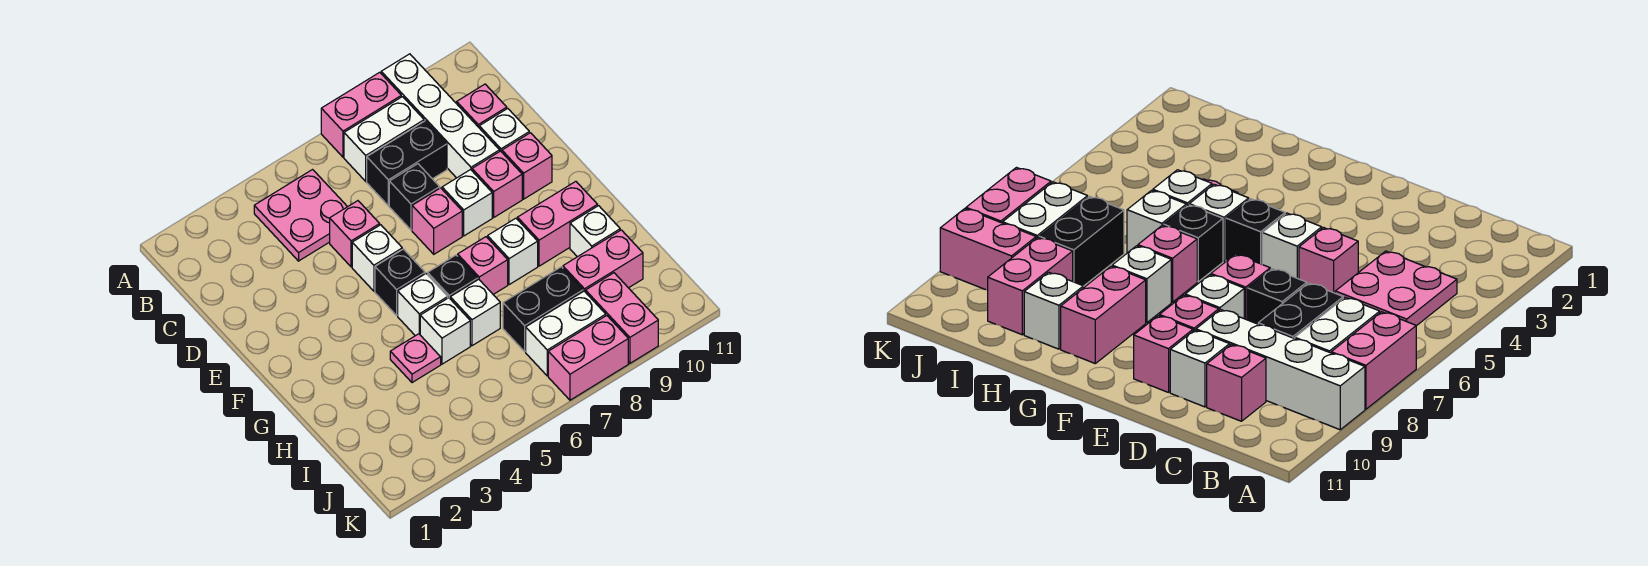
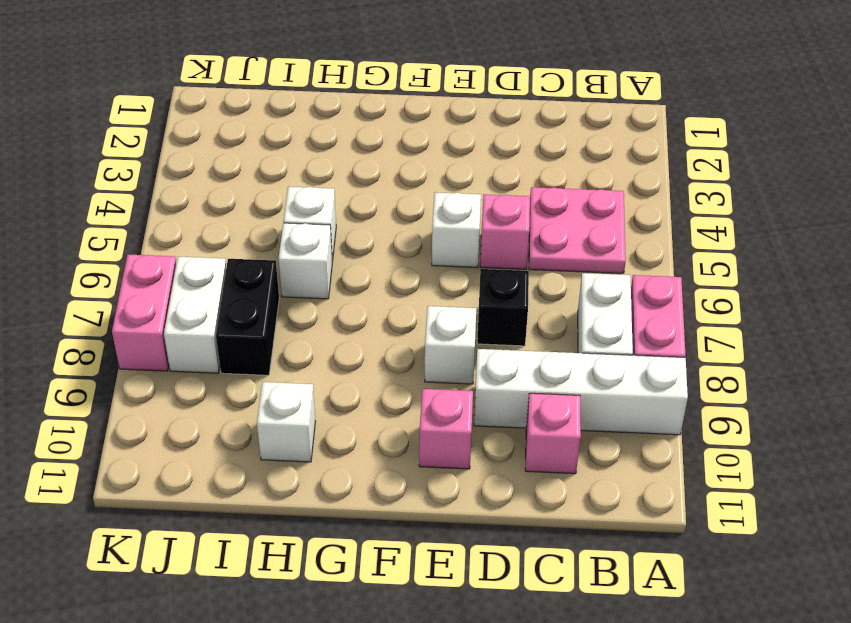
none -> black 1x2 brick [367,121,447,206]
none -> white 1x1 brick [479,108,529,152]
none -> pink 1x1 brick [412,188,462,254]

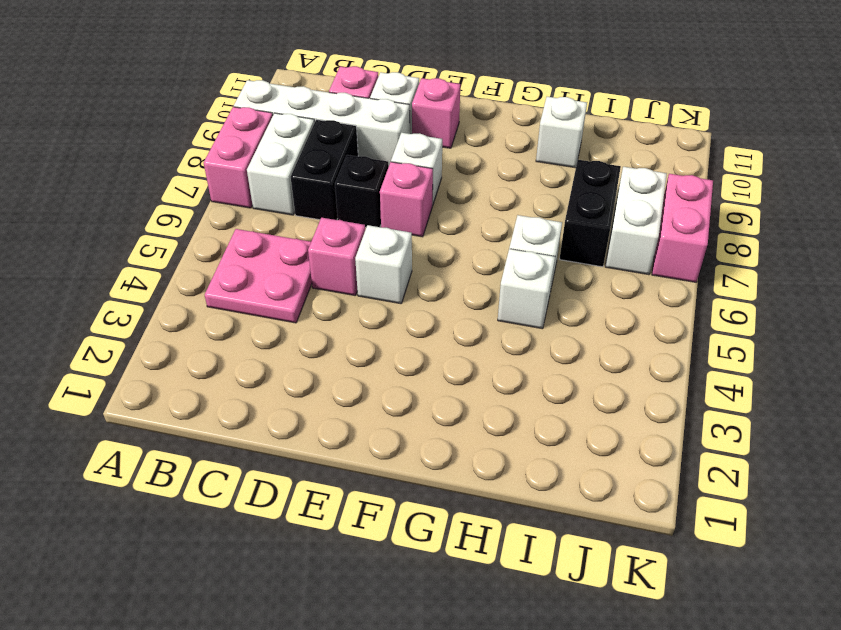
none -> pink 1x1 brick [472,151,522,217]
none -> black 1x1 brick [375,249,425,315]
none -> white 1x1 brick [398,274,448,336]

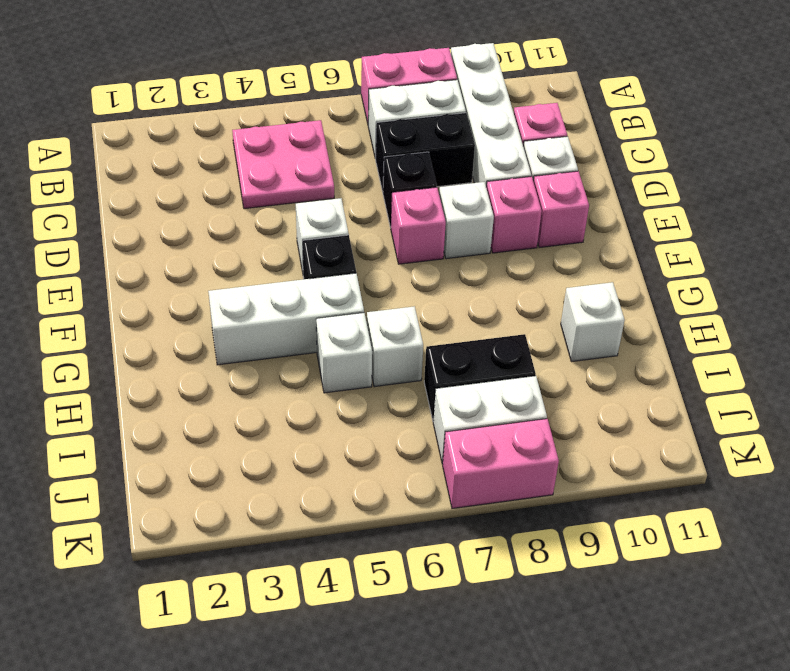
white 1x3 brick [208,273,364,365] -> white 1x1 brick [398,274,448,336]
none -> pink 1x1 brick [330,201,380,267]
none -> black 1x1 brick [428,255,478,298]
none -> pink 1x1 brick [458,237,508,294]

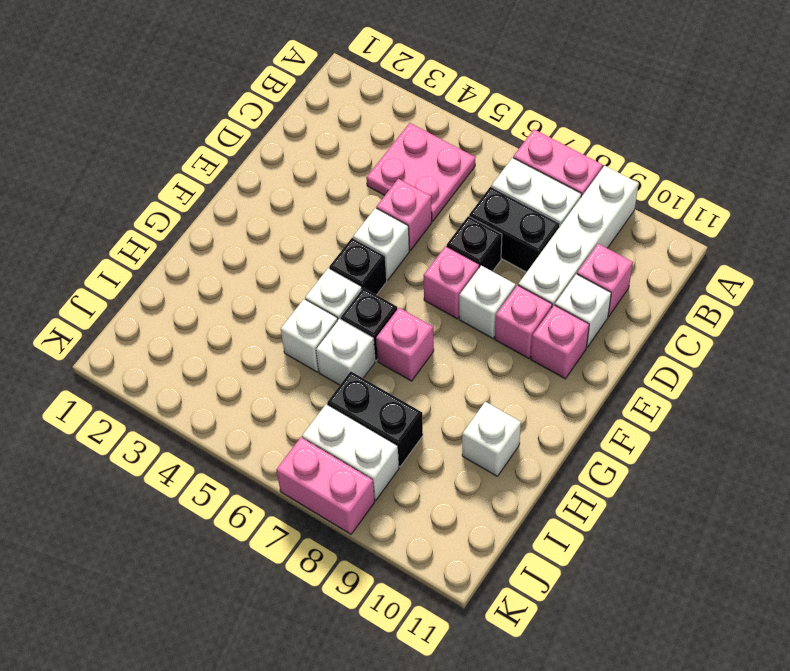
none -> white 1x1 brick [488,218,538,285]
none -> pink 1x2 brick [517,181,598,266]
none -> pink 1x1 plate [390,334,441,383]

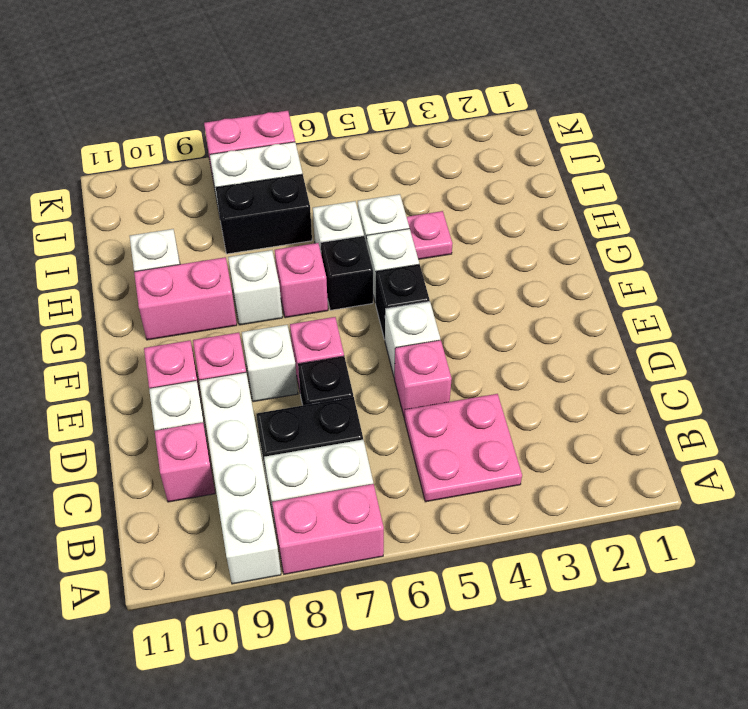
none -> pink 1x2 brick [563,230,643,292]
none -> pink 1x2 brick [586,273,658,363]

